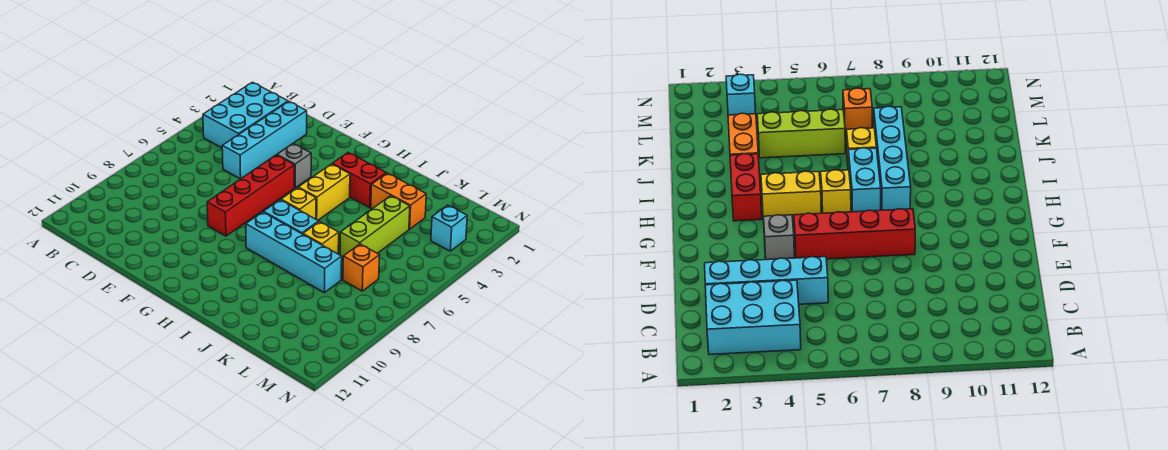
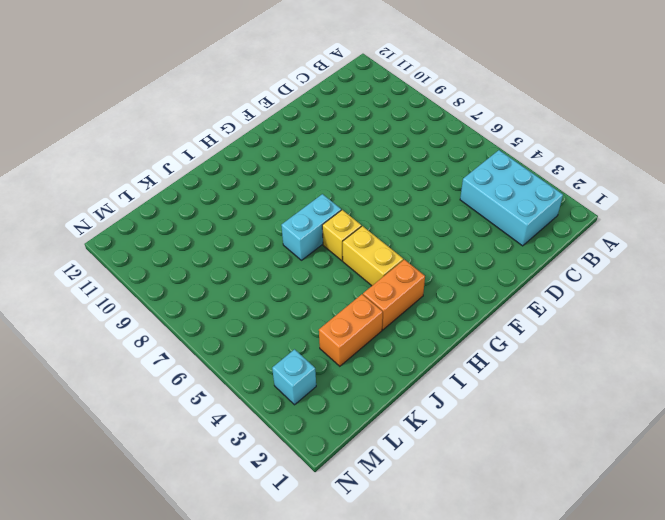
orange 1x2 brick [363,260,425,330] -> red 1x2 brick [333,152,386,208]
none -> cyan 1x4 brick [222,102,307,179]
none -> grey 1x1 brick [277,144,311,188]
none -> red 1x4 brick [207,155,294,236]

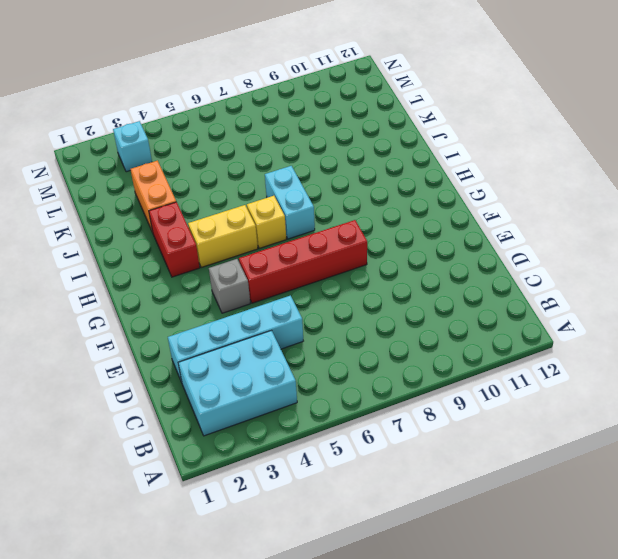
none -> cyan 1x4 brick [246,212,342,293]
none -> yellow 1x1 brick [303,222,339,254]
none -> lime 1x3 brick [340,196,410,258]

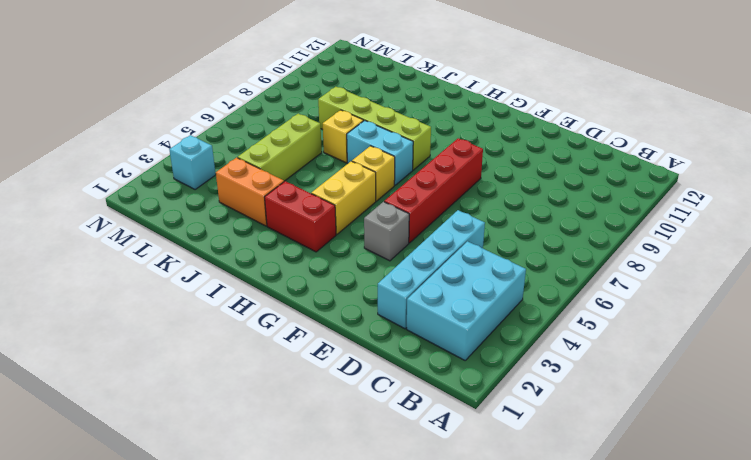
lime 1x4 brick [318,87,431,170] -> cyan 1x4 brick [246,212,342,293]
none -> orange 1x1 brick [343,244,380,291]

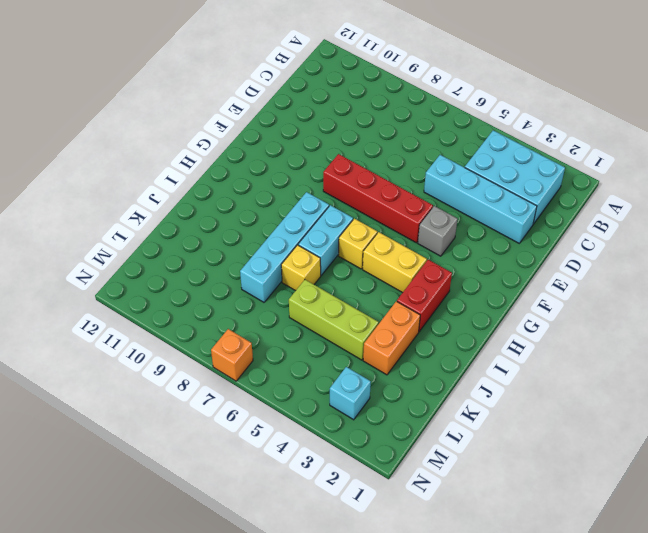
orange 1x1 brick [211,329,253,381] -> orange 1x1 brick moved to [343,244,380,291]

